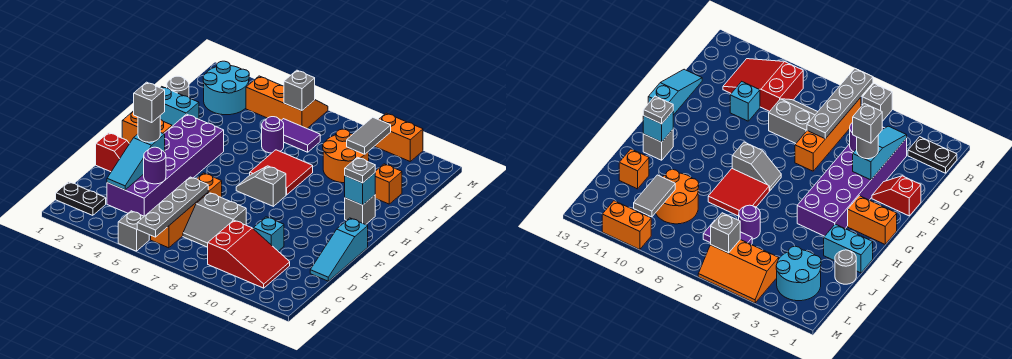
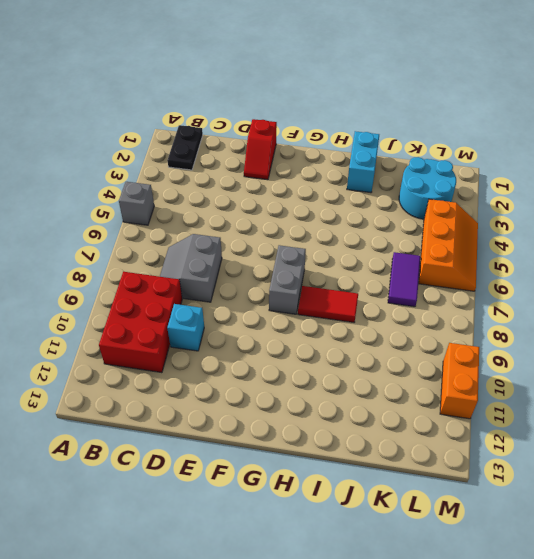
red 2x3 brick [99,272,182,373] -> red 2x3 slope [208,220,290,288]
grey 1x2 brick [269,245,306,314] -> grey 1x2 slope [236,166,286,206]
red 1x2 tile [298,286,358,322] -> red 2x2 tile [250,150,313,195]
none -> orange 1x4 brick [151,173,222,248]
none -> purple 2x6 brick [107,114,224,216]
none -> cyan 1x3 slope [310,218,368,281]
none -> orange 1x2 brick [122,111,172,144]

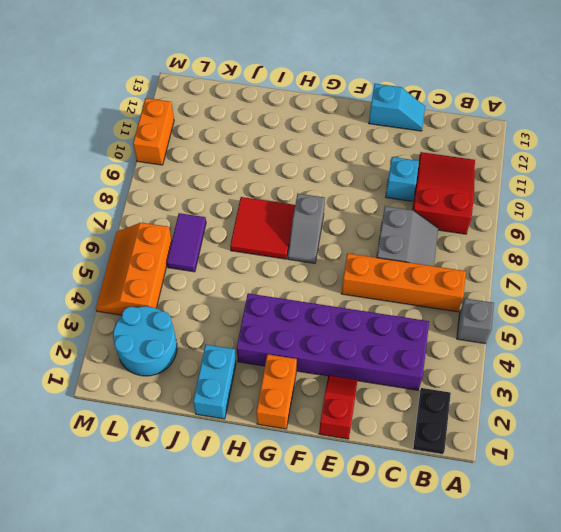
cyan 1x2 slope [369,84,425,131] -> cyan 1x3 slope [310,218,368,281]
none -> grey 1x1 brick [345,195,375,225]
none -> grey 1x1 round brick [167,76,189,97]
none -> purple 1x1 round brick [262,117,284,153]
none -> orange 2x2 round brick [323,129,369,183]

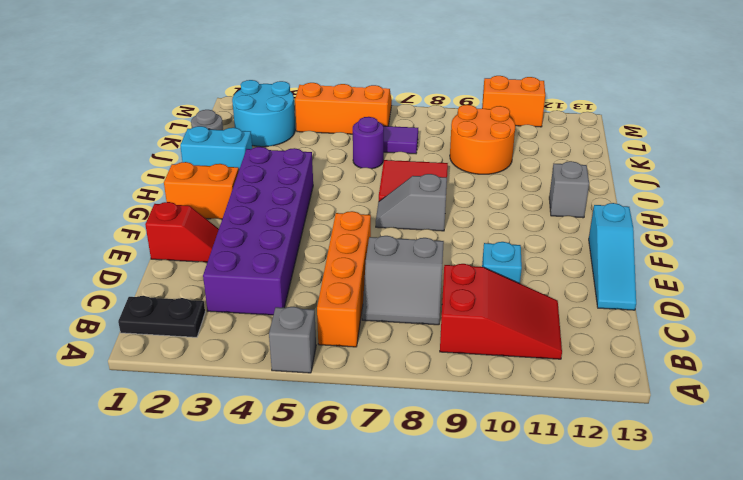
none -> orange 1x1 brick [375,164,402,204]
none -> grey 1x4 plate [137,177,208,237]
none -> cyan 1x3 slope [107,132,165,190]
none -> purple 1x1 round brick [144,147,166,184]

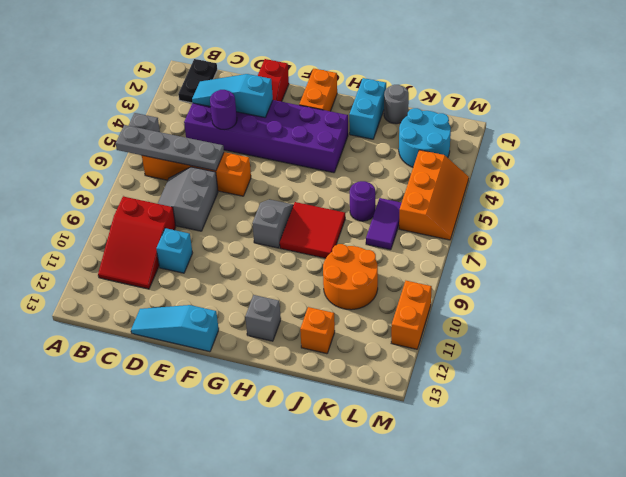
none -> cyan 1x1 brick [345,173,375,205]
none -> grey 1x2 tile [347,117,391,154]
none -> grey 1x1 brick [284,70,315,111]
none -> grey 1x1 round brick [138,116,160,142]

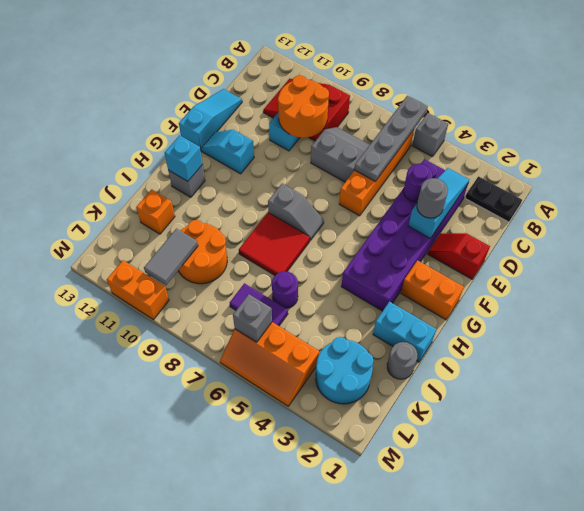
orange 2x2 round brick [278,75,329,138] -> none
cyan 1x2 slope [201,130,254,174] -> none
none -> grey 1x1 plate [345,157,375,183]
none -> grey 1x1 brick [134,82,165,123]

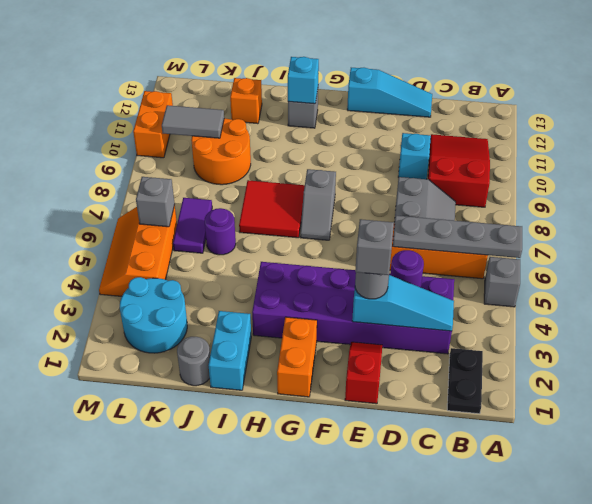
none -> grey 1x1 plate [345,157,375,183]

